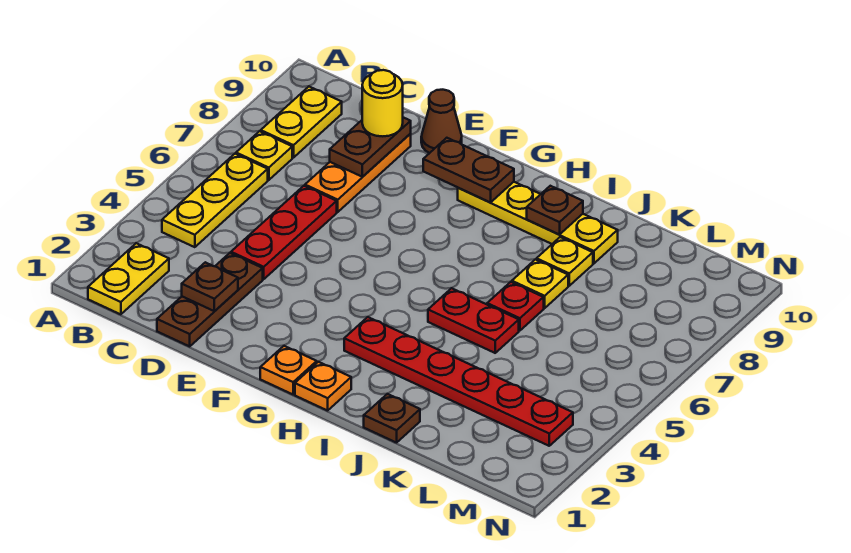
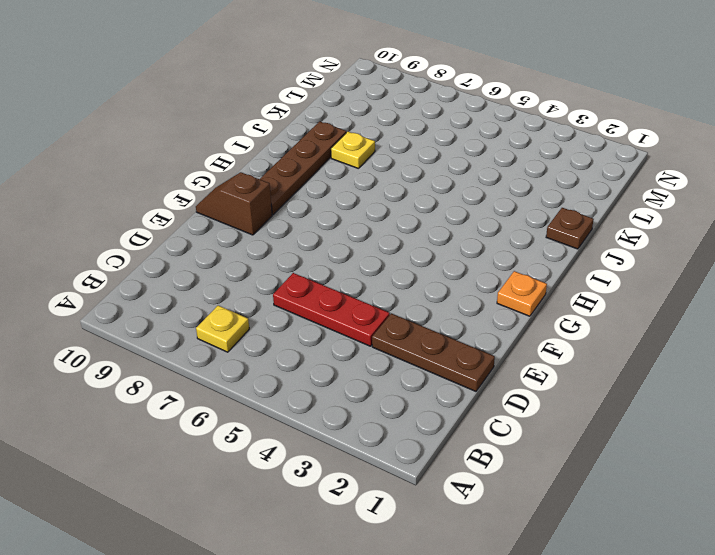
brown 1x2 slope [196,172,272,235] -> none
brown 1x4 plate [260,121,346,215] -> yellow 1x4 plate [458,182,618,263]
none -> yellow 1x2 plate [88,243,169,314]
none -> yellow 1x3 plate [162,154,268,247]
none -> yellow 1x2 plate [261,87,342,158]

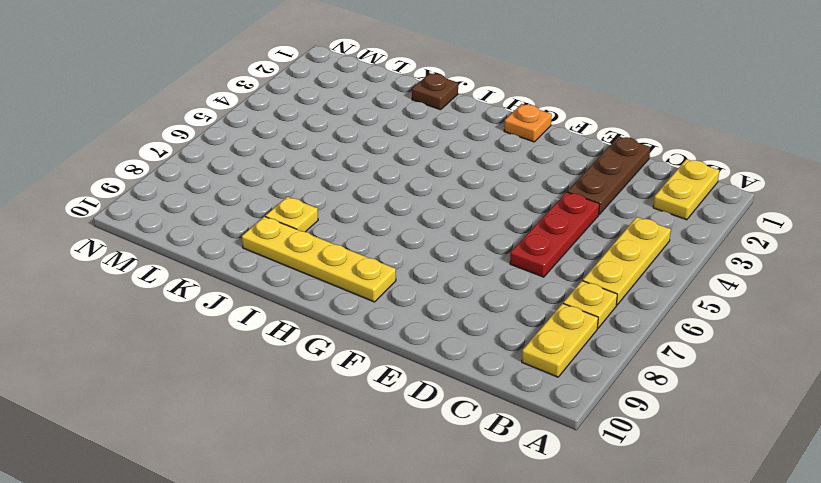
none -> orange 1x3 plate [305,134,411,212]
none -> brown 1x1 cone [421,90,462,153]
none -> orange 1x1 plate [295,362,351,411]

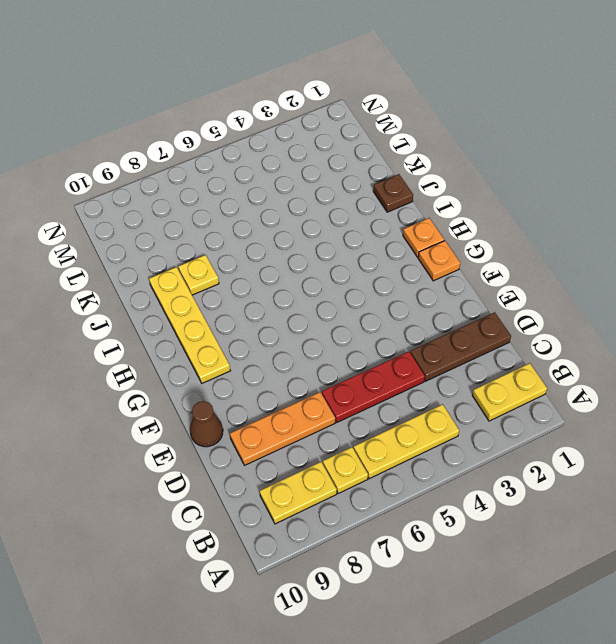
none -> red 1x6 plate [344,317,573,446]
none -> red 1x2 plate [428,288,519,353]
none -> red 1x1 plate [487,282,544,331]

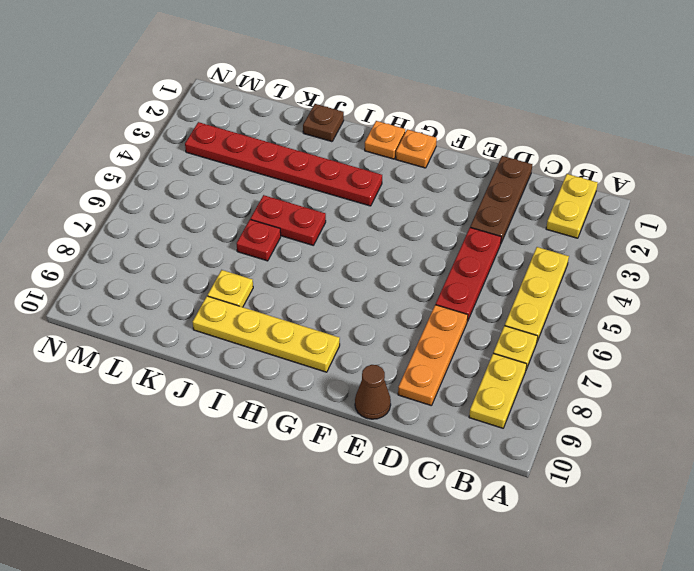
none -> yellow 1x1 plate [512,259,568,308]
none -> brown 1x1 plate [182,262,238,311]
none -> brown 1x2 plate [330,117,411,177]

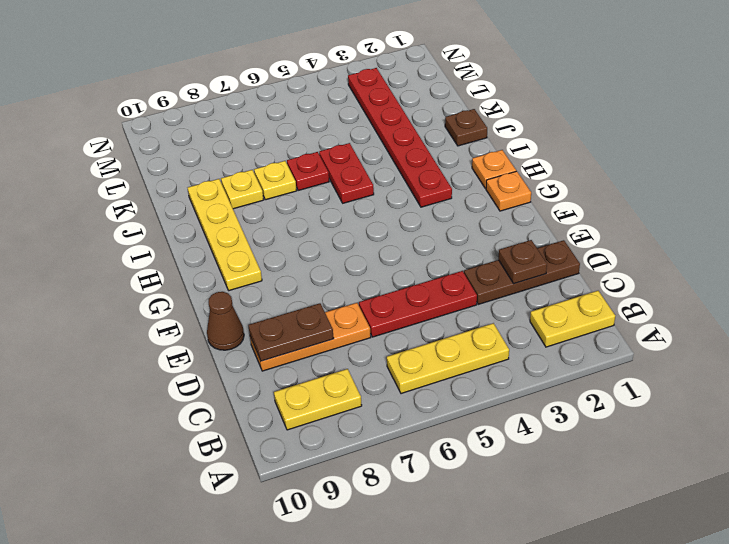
none -> yellow 1x1 plate [236,131,292,180]
none -> brown 1x2 plate [423,138,514,202]
none -> brown 1x1 plate [527,186,583,235]

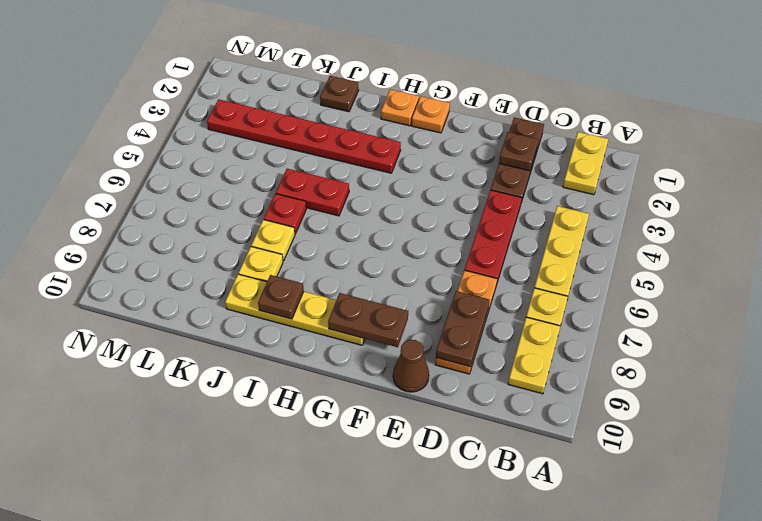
none -> yellow 1x1 round brick [362,70,403,136]

